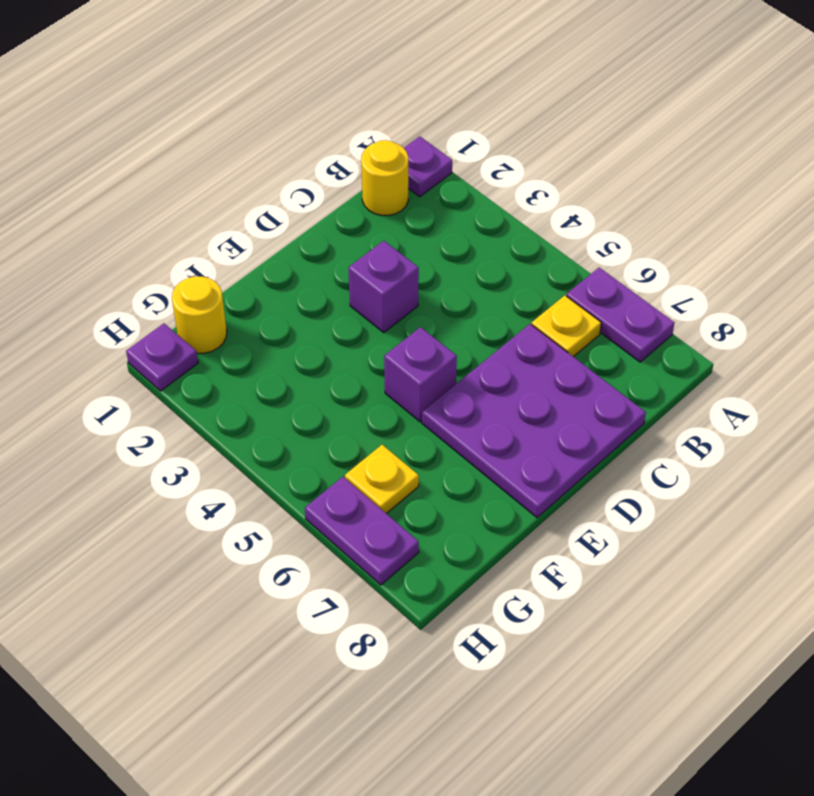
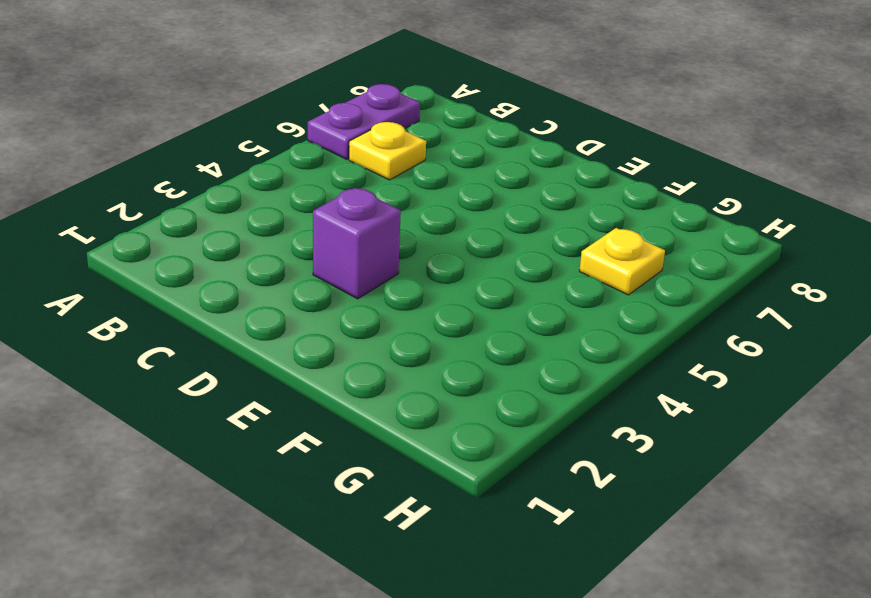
none -> purple 1x1 plate [404,136,452,197]
none -> yellow 1x1 round brick [361,140,408,215]

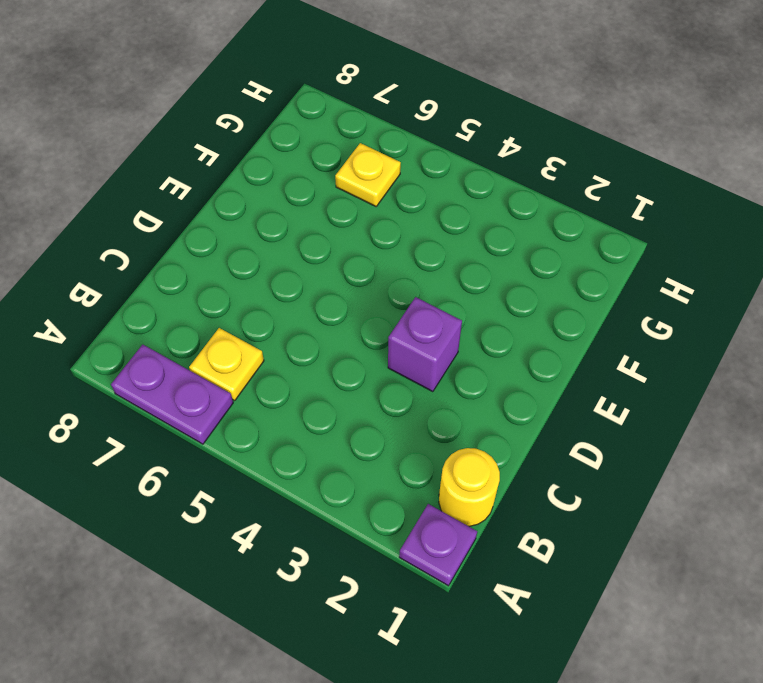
none -> purple 3x3 plate [422,324,646,518]
none -> purple 1x1 brick [384,327,457,422]

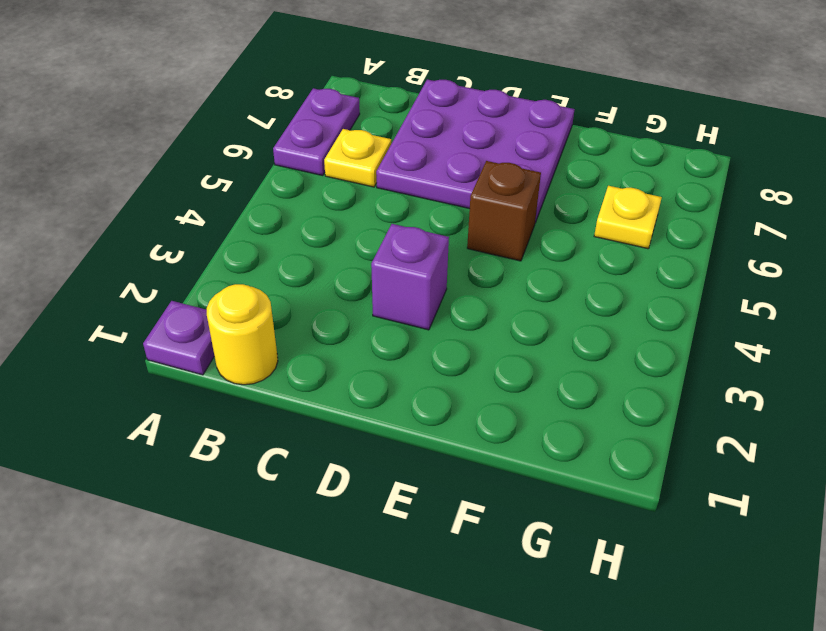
brown 1x1 brick [467,161,541,261] -> purple 1x1 brick [384,327,457,422]
none -> yellow 1x1 round brick [172,276,227,353]
none -> purple 1x1 plate [126,323,198,391]

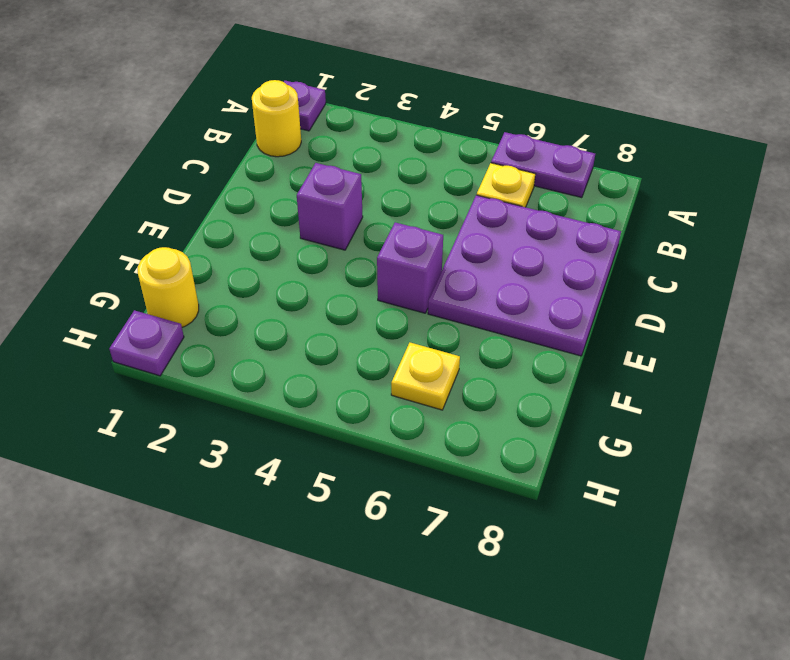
none -> purple 1x2 plate [305,477,419,585]

